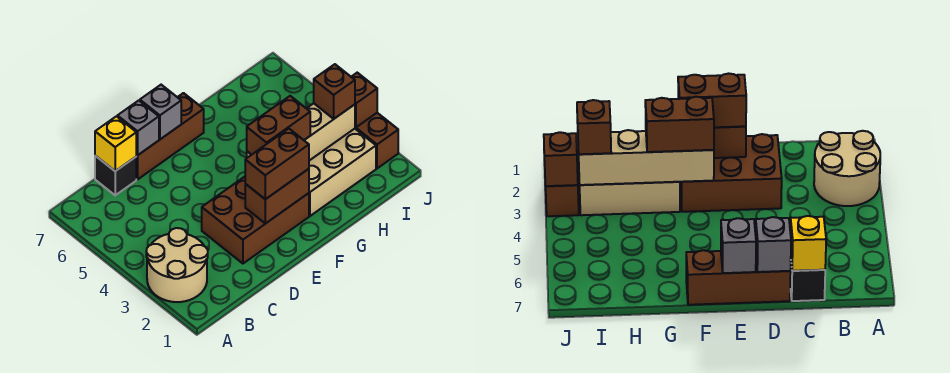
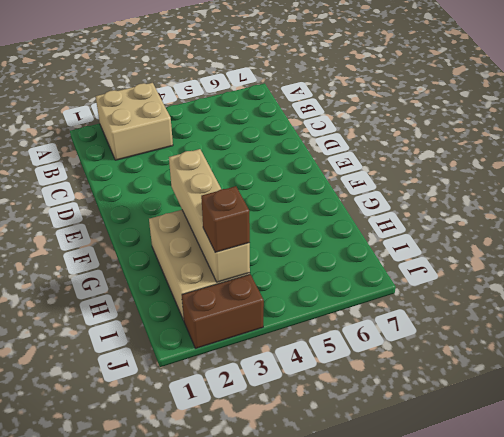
tan 2x2 brick [96,83,173,160] -> tan 2x2 round brick [146,228,208,302]
none -> black 1x1 brick [95,156,136,195]
none -> brown 2x3 brick [202,177,309,263]
none -> brown 1x3 brick [136,93,204,179]

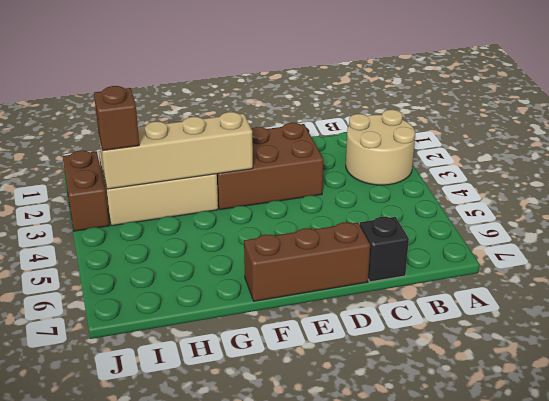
none -> yellow 1x1 brick [95,116,136,171]
none -> grey 1x1 brick [117,100,159,155]
none -> brown 1x2 brick [245,169,309,224]

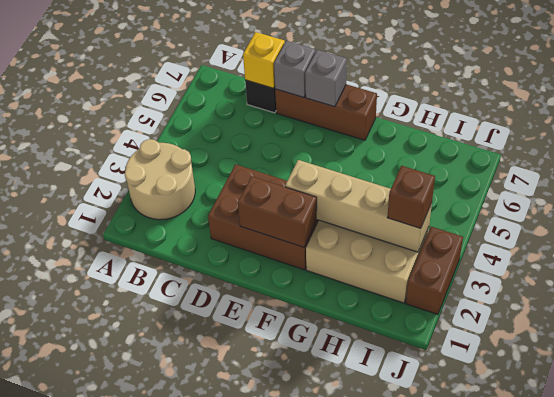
none -> brown 1x1 brick [351,73,377,127]
none -> brown 1x2 brick [245,129,309,199]
none -> brown 1x2 brick [247,96,310,155]

